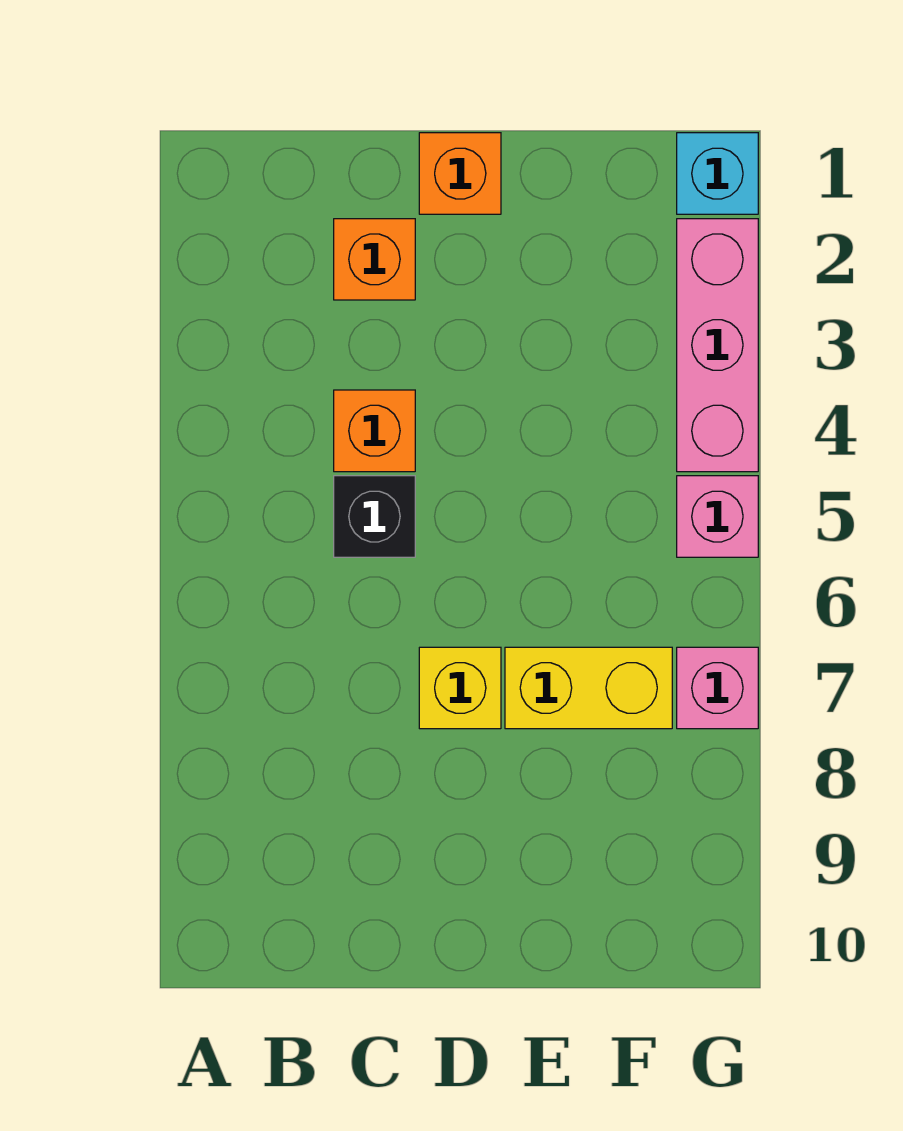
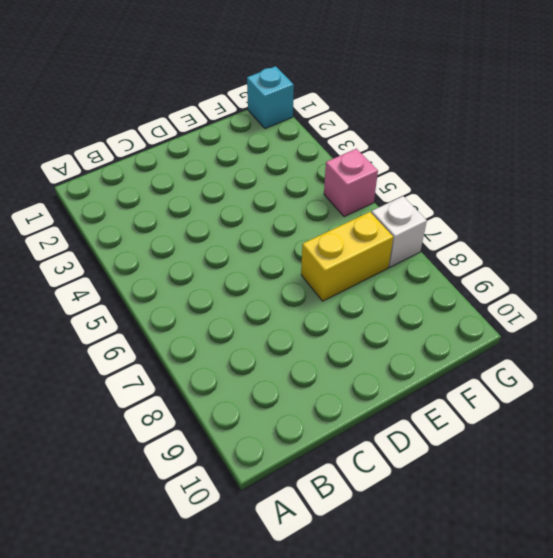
white 1x1 brick [371,196,427,267] -> pink 1x1 brick [677,647,758,729]
none -> orange 1x1 brick [334,219,415,300]
none -> orange 1x1 brick [334,390,415,472]

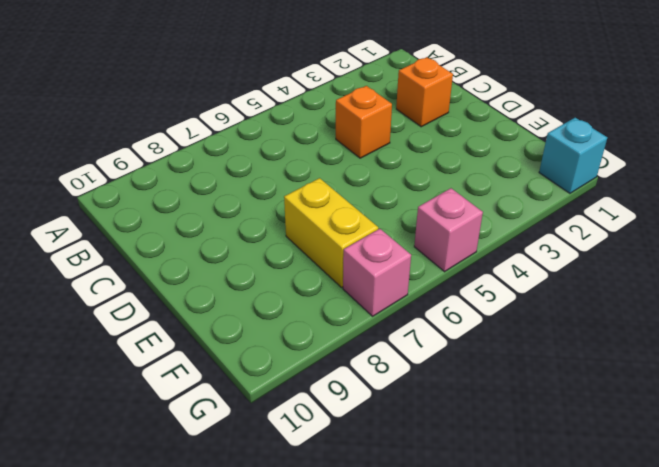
none -> black 1x1 brick [334,476,415,557]
none -> orange 1x1 brick [419,133,501,214]

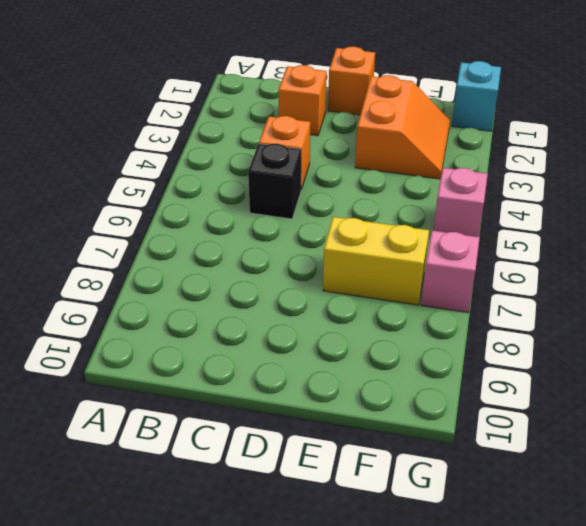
orange 2x2 slope [355,75,450,179] -> none
none -> yellow 1x1 brick [419,647,501,729]
none -> pink 1x3 brick [677,219,758,472]

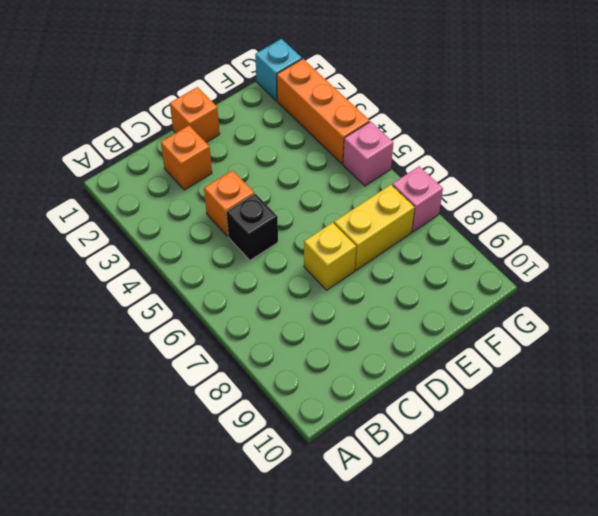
orange 1x3 brick [277,59,370,164] -> pink 1x3 brick [677,219,758,472]

